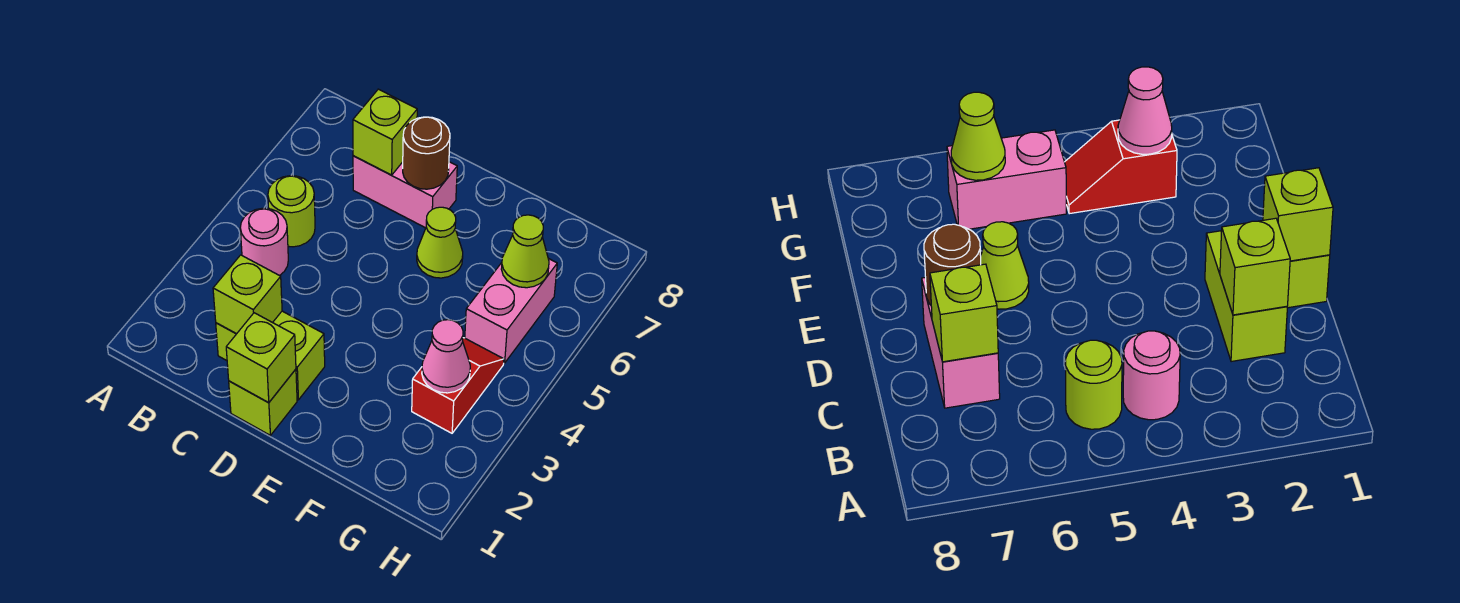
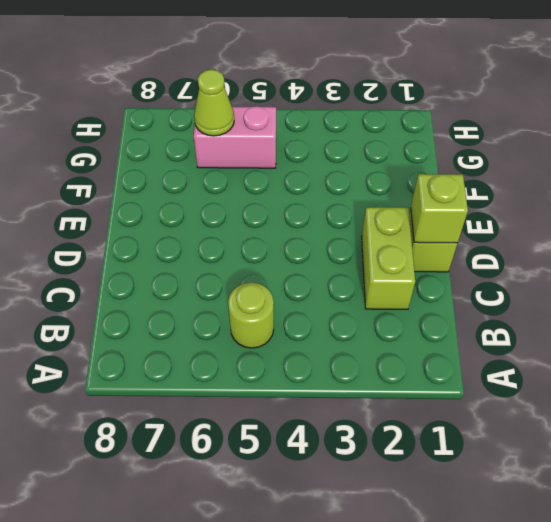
none -> pink 1x1 round brick [240,208,288,276]
none -> pink 1x2 brick [353,156,457,228]
none -> lime 1x1 cone [417,207,463,278]

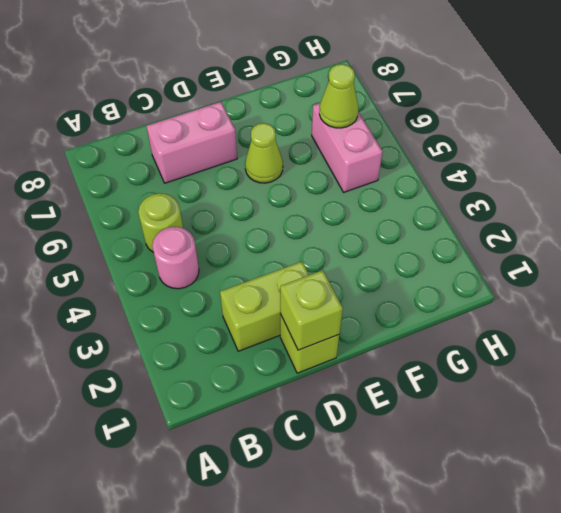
none -> red 1x2 slope [412,338,504,433]
none -> lime 1x1 brick [213,255,282,334]
none -> lime 1x1 brick [353,89,417,175]

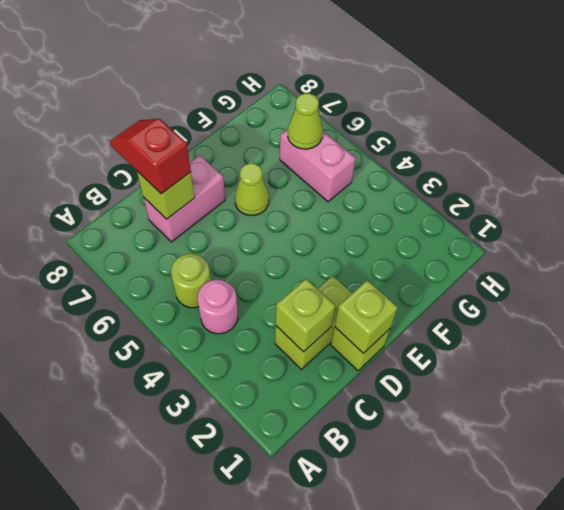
red 1x2 slope [110,119,191,194] -> red 1x2 slope moved to [412,338,504,433]
none -> brown 1x1 round brick [403,117,450,189]
none -> pink 1x1 cone [422,320,470,393]

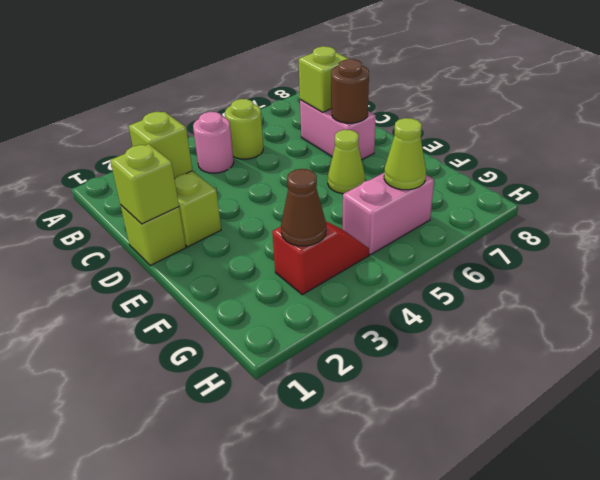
brown 1x1 cone [281,169,326,246] -> pink 1x1 cone [422,320,470,393]

